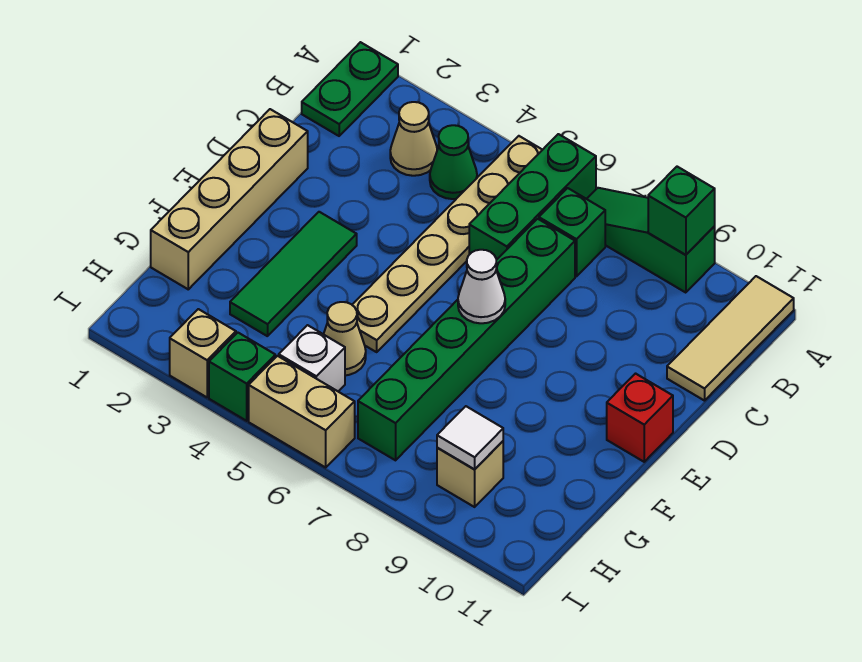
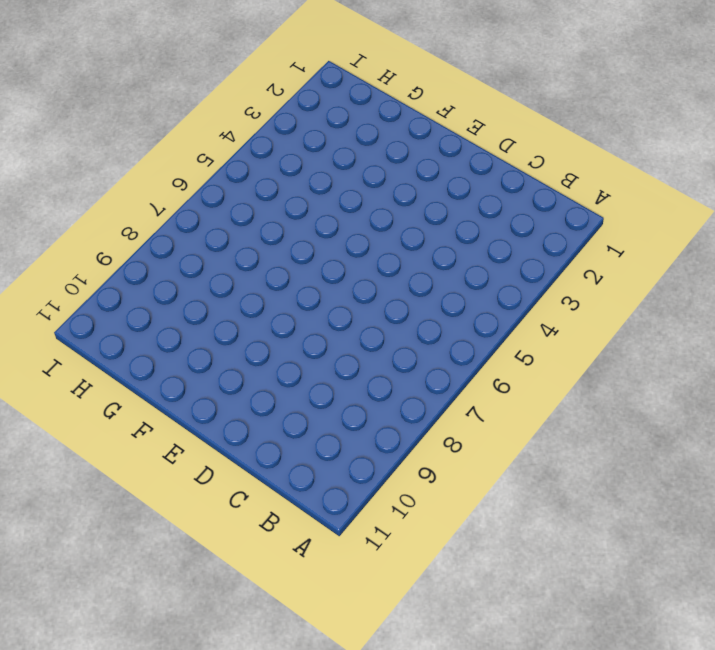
none -> green 1x2 plate [302,42,398,136]
none -> tan 1x6 plate [352,136,542,352]
none -> green 1x3 brick [469,134,596,260]

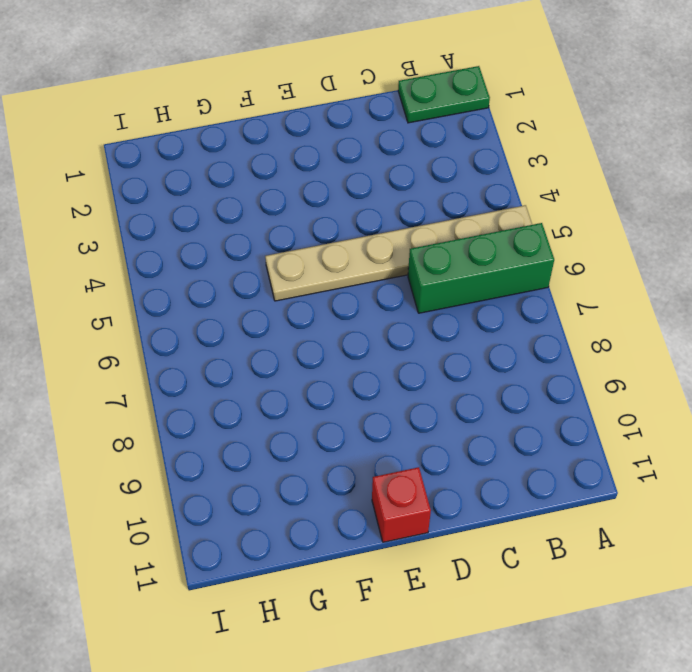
none -> green 1x3 slope [587,188,715,293]
none -> tan 1x3 tile [667,276,794,401]
none -> tan 1x1 cone [390,102,437,176]

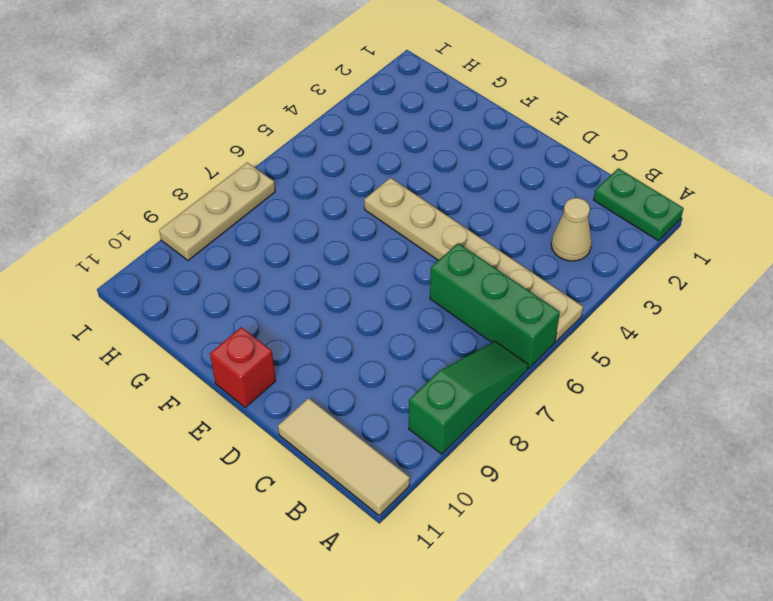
tan 1x3 plate [159,163,275,261] -> none
none -> green 1x1 cone [430,125,477,199]
none -> green 1x1 brick [539,188,605,276]
none -> green 1x6 brick [358,219,575,460]

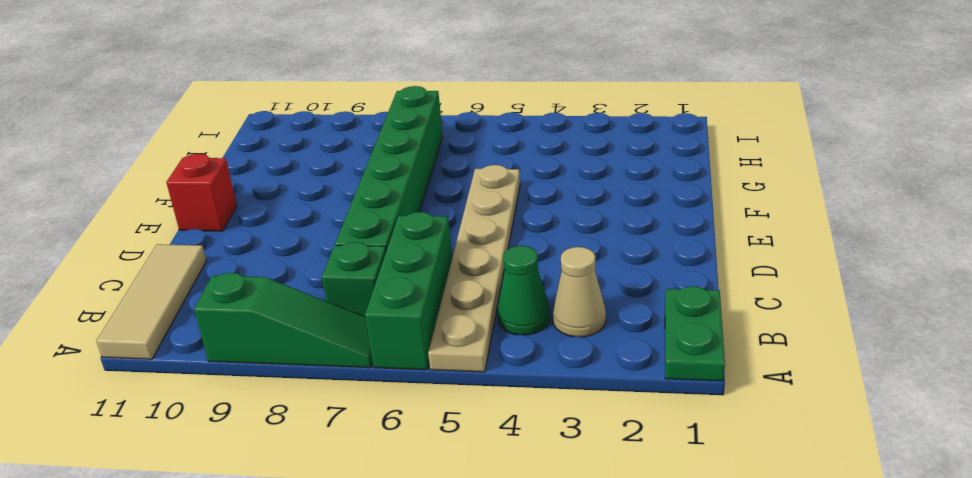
none -> tan 1x4 brick [151,109,308,289]
none -> green 1x3 tile [230,212,357,336]
none -> tan 1x1 cone [324,302,366,375]

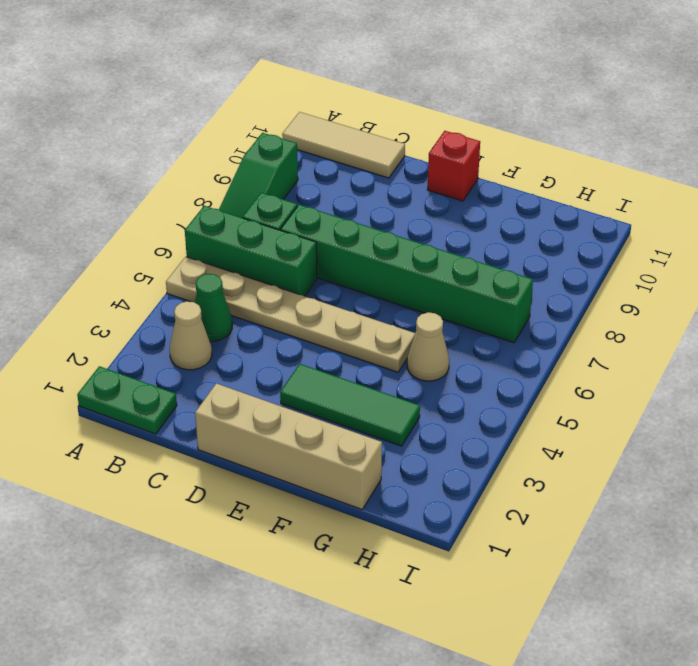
none -> white 1x1 brick [279,325,345,391]
none -> tan 1x1 brick [437,441,503,507]
none -> tan 1x1 brick [170,309,236,397]

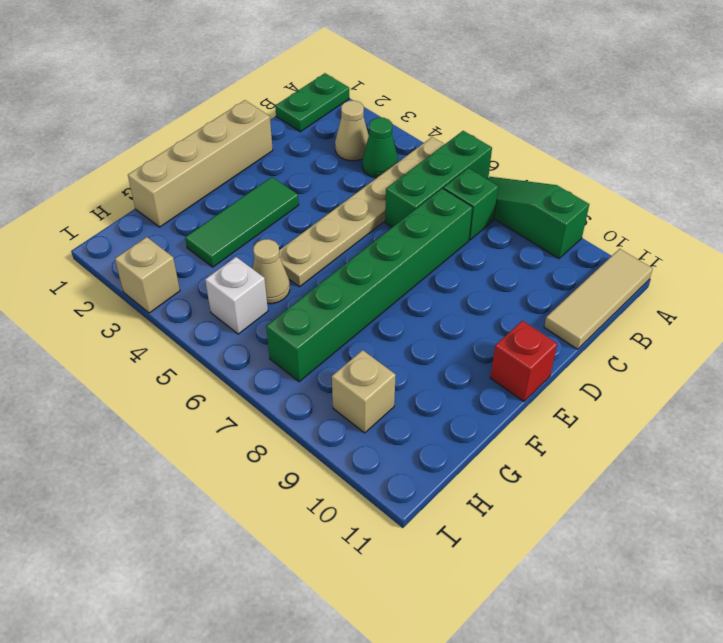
none -> green 1x1 brick [209,333,275,421]
none -> tan 1x2 brick [249,356,355,467]
none -> green 1x1 brick [648,167,715,255]

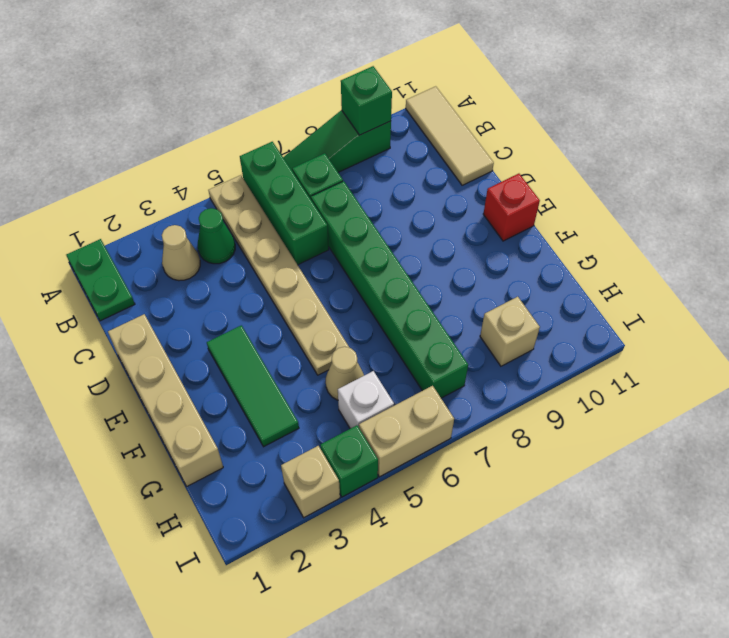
none -> white 1x1 cone [458,250,505,323]
none -> white 1x1 tile [437,406,503,469]

